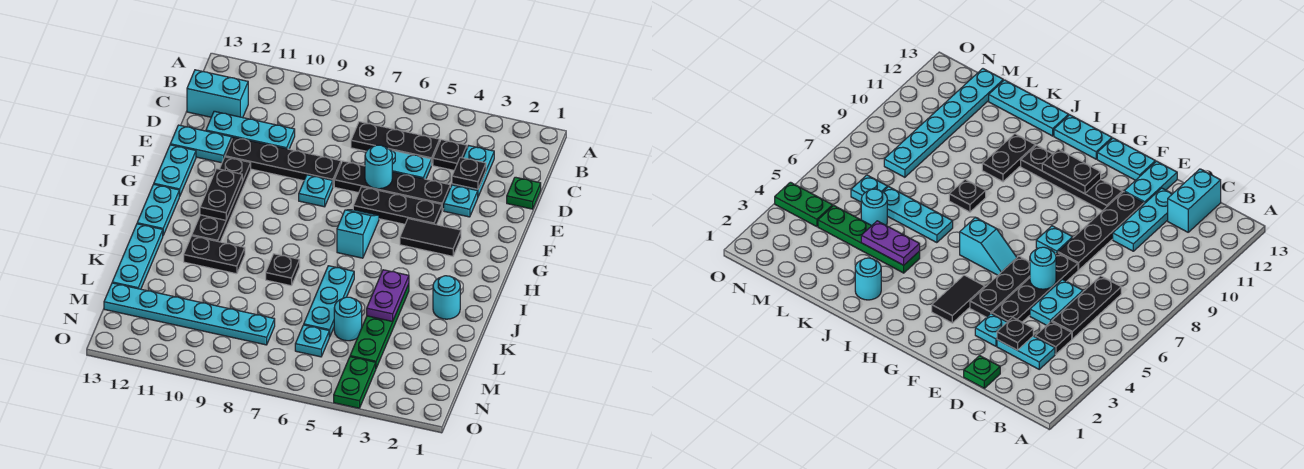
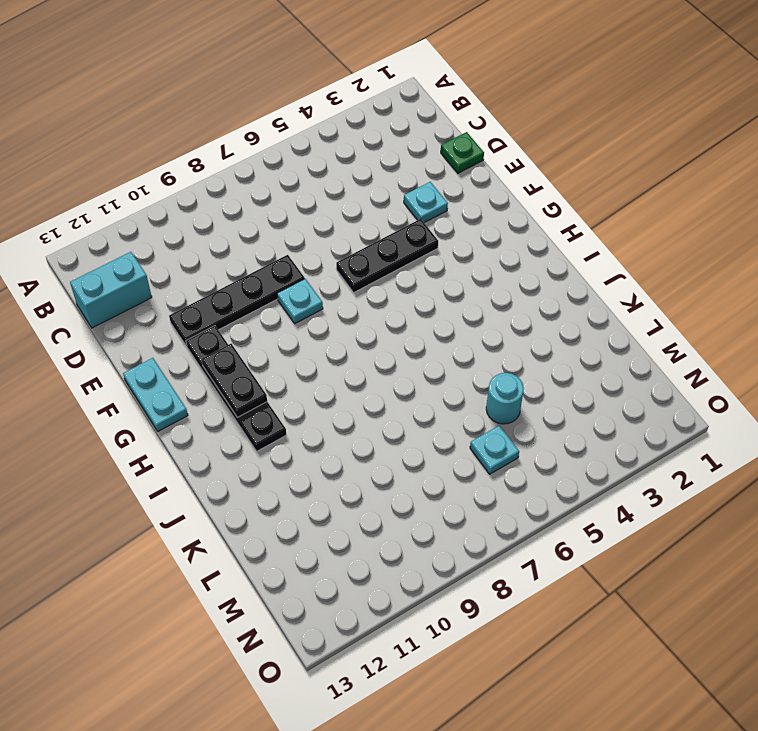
none -> cyan 1x2 plate [452,146,494,196]
none -> black 1x1 plate [433,140,467,170]
none -> black 1x3 plate [351,122,440,165]
none -> cyan 1x2 plate [390,150,431,179]

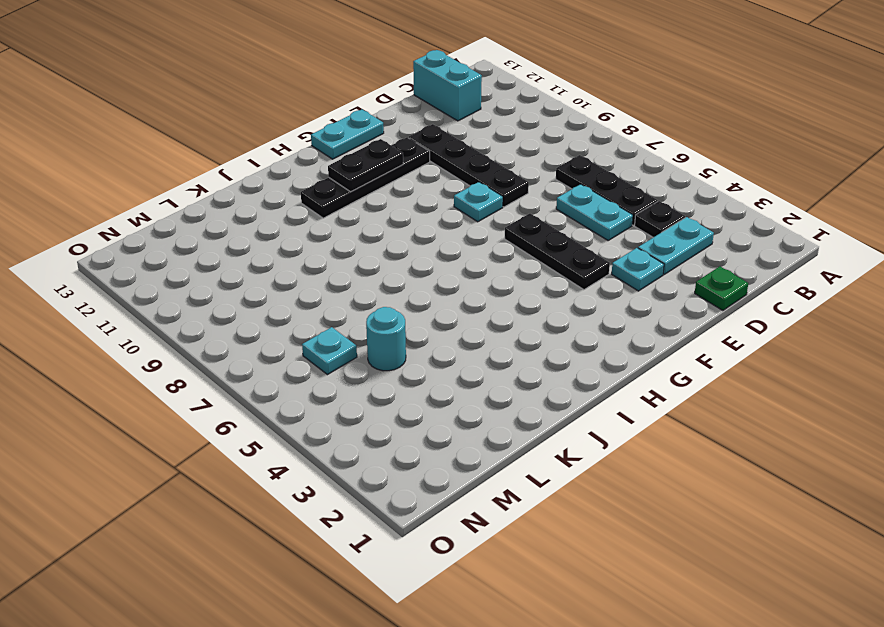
none -> cyan 1x3 plate [206,111,295,149]
none -> black 1x4 plate [334,161,450,211]
none -> cyan 1x2 plate [170,125,232,163]
none -> black 1x2 tile [400,219,461,256]

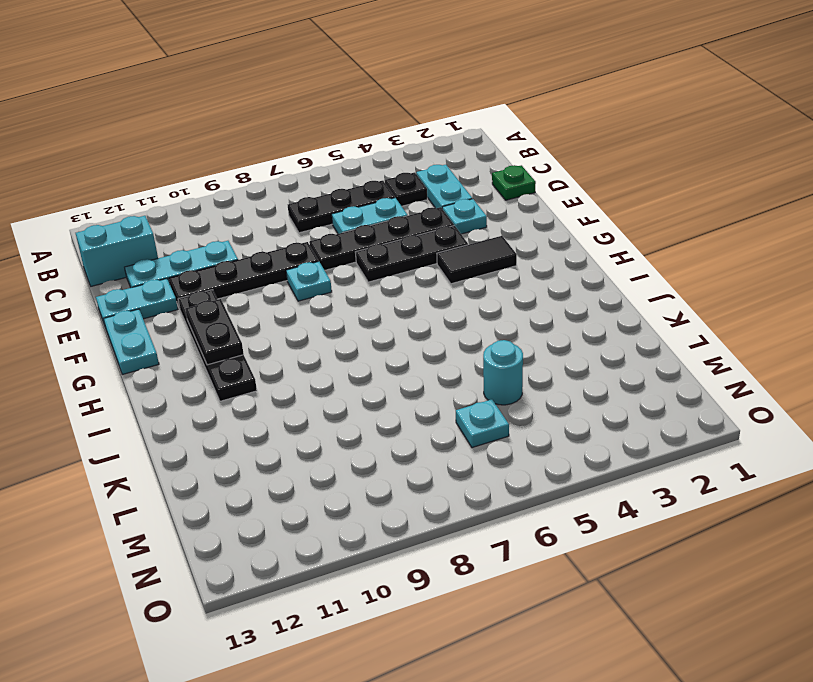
none -> cyan 1x2 slope [337,210,379,258]
none -> cyan 1x2 plate [137,184,180,235]
none -> cyan 1x1 round brick [433,276,460,319]
none -> green 1x4 plate [350,284,409,368]

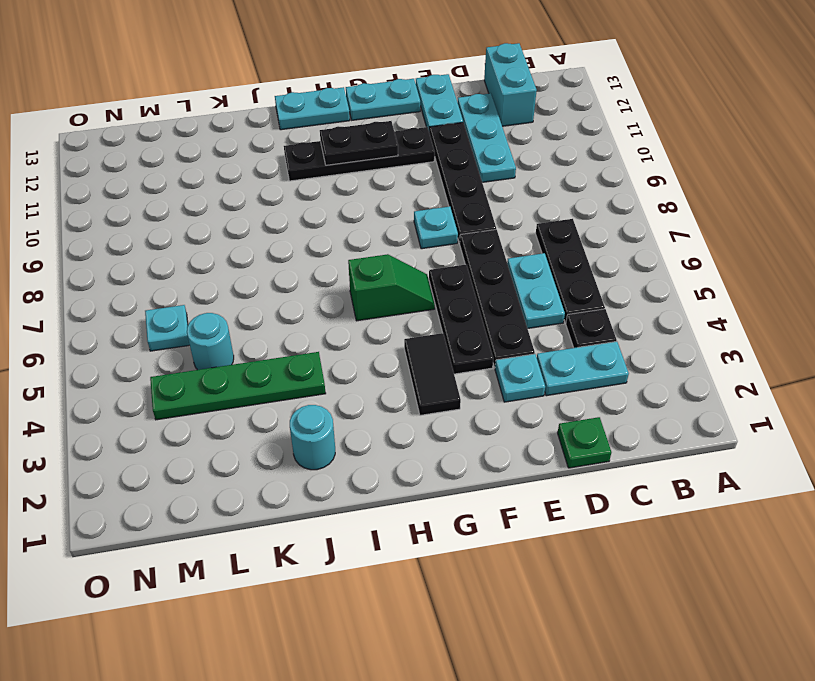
green 1x2 slope [348,254,435,321] -> cyan 1x2 slope [337,210,379,258]
none -> cyan 1x3 plate [304,266,354,337]
none -> black 1x1 plate [266,254,300,286]
none -> black 1x2 plate [184,236,245,274]
none -> cyan 1x3 plate [112,224,163,289]

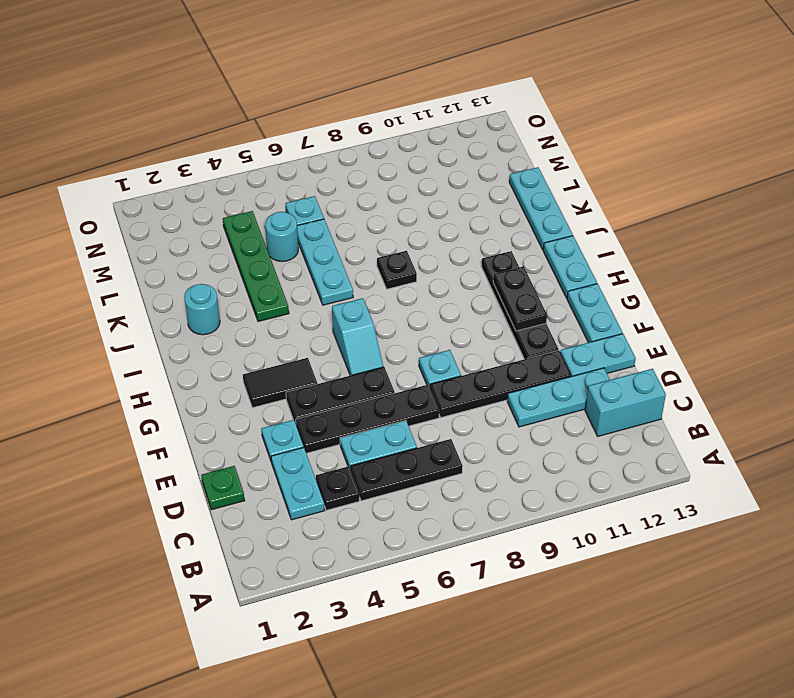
none -> black 1x2 plate [184,236,245,274]
none -> cyan 1x6 plate [104,283,275,345]
none -> green 1x2 plate [334,357,376,408]
none -> black 1x1 plate [452,157,486,189]

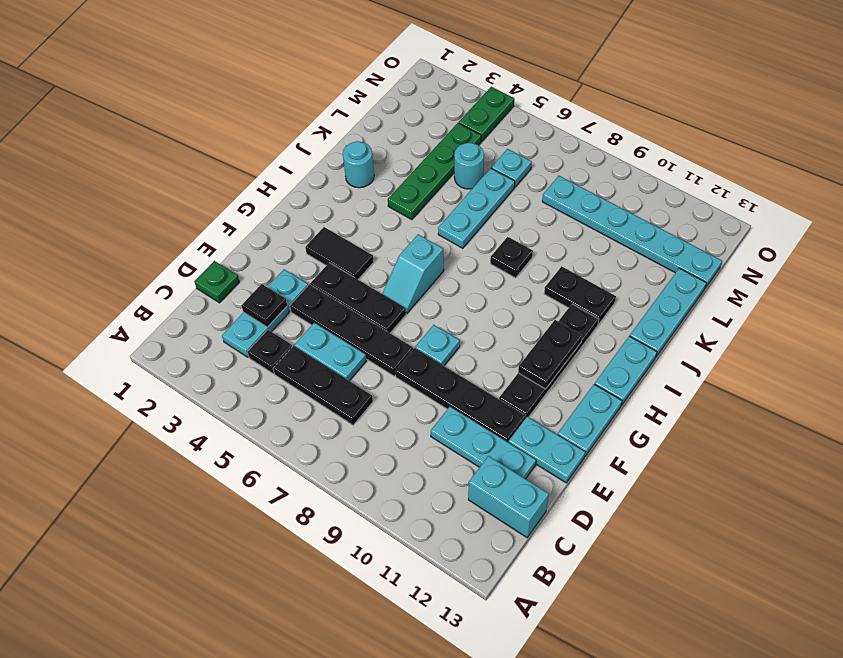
none -> cyan 1x1 round brick [365,145,392,189]
none -> purple 1x2 plate [367,270,409,321]

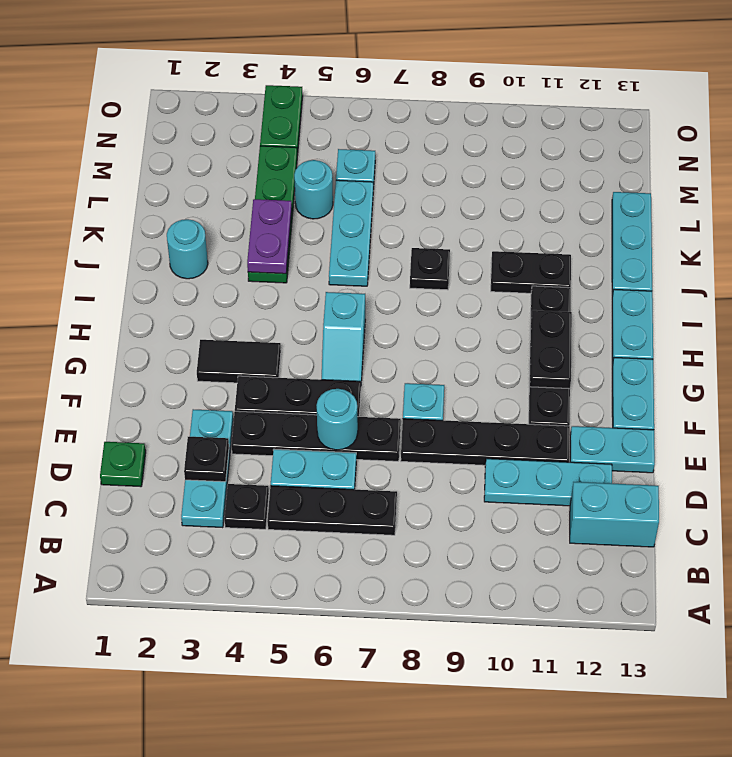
none -> cyan 1x6 plate [104,283,275,345]

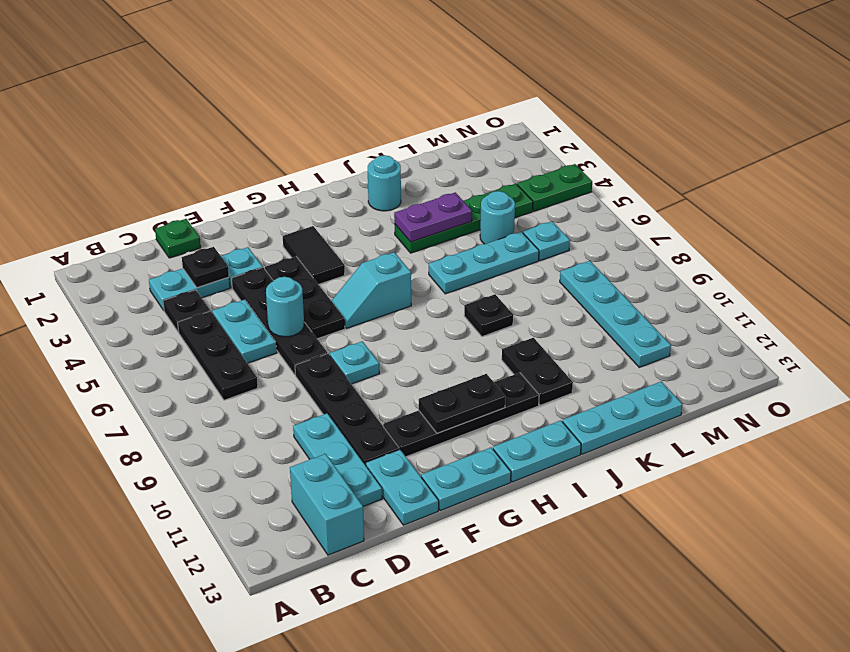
cyan 1x4 plate [560,261,671,367] -> cyan 1x6 plate [104,283,275,345]

